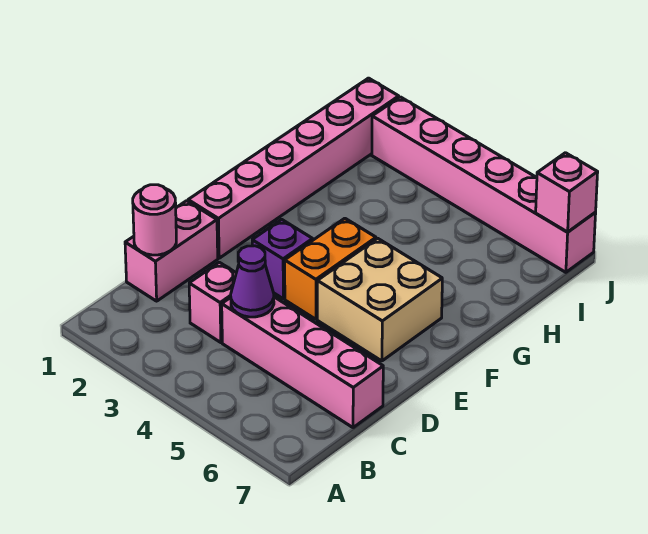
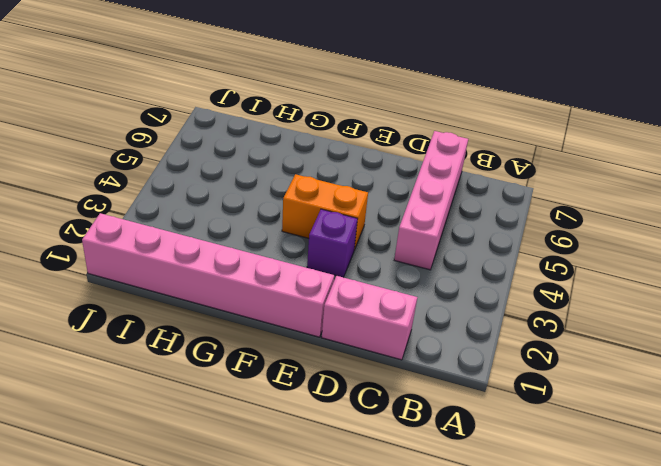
none -> pink 1x1 brick [189,262,236,343]
none -> tan 2x2 brick [317,238,442,361]

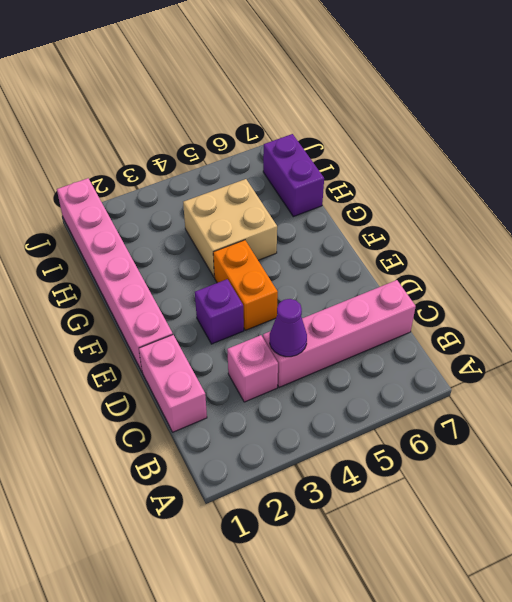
tan 2x2 brick [183,179,277,277] -> tan 2x2 brick moved to [317,238,442,361]
purple 1x2 brick [263,134,324,217] -> none
none -> pink 1x6 brick [372,97,596,272]
none -> pink 1x1 round brick [133,185,176,255]

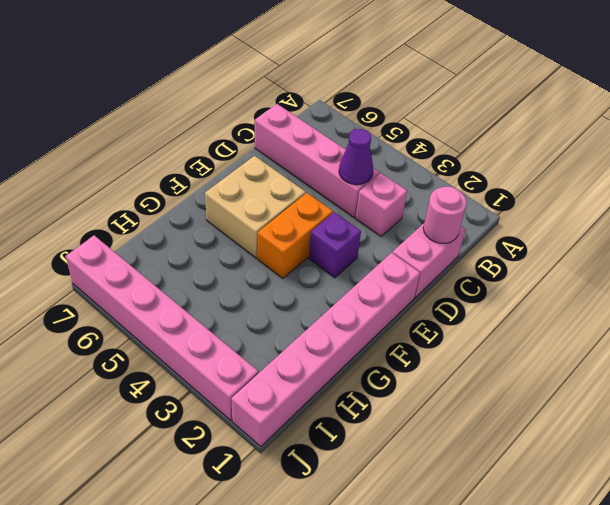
none -> pink 1x1 brick [536,153,598,232]

